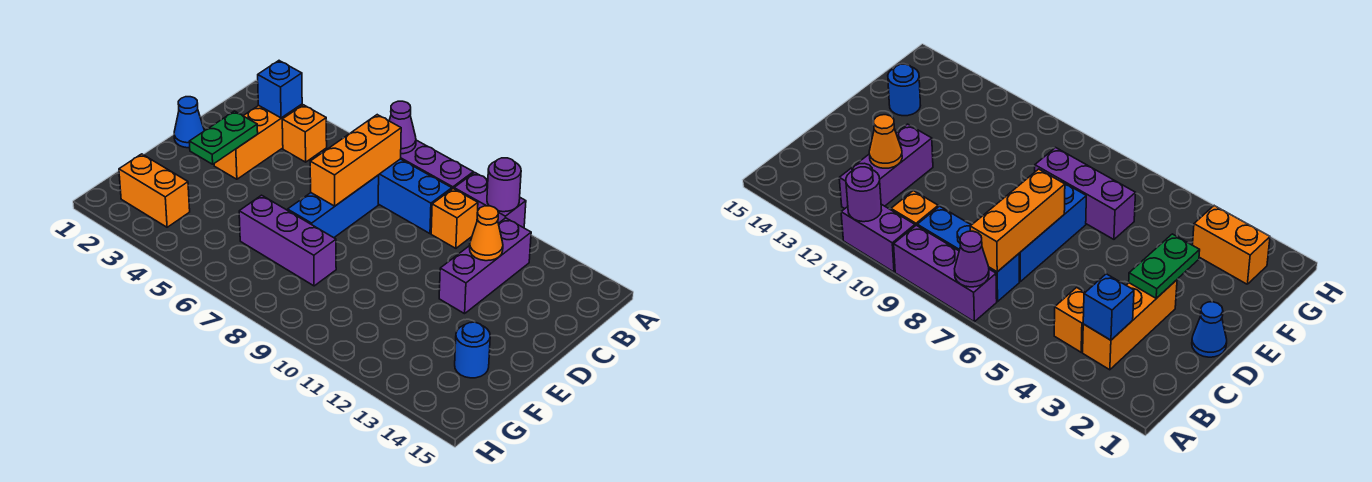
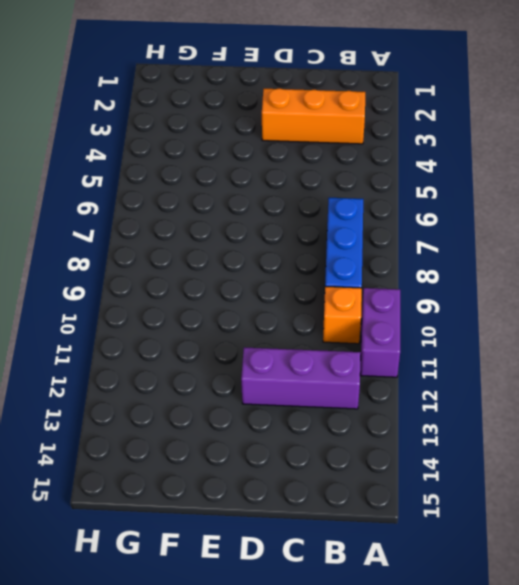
none -> purple 1x3 brick [401,140,473,189]
none -> orange 1x1 brick [282,105,327,162]
none -> blue 1x3 brick [288,175,379,238]

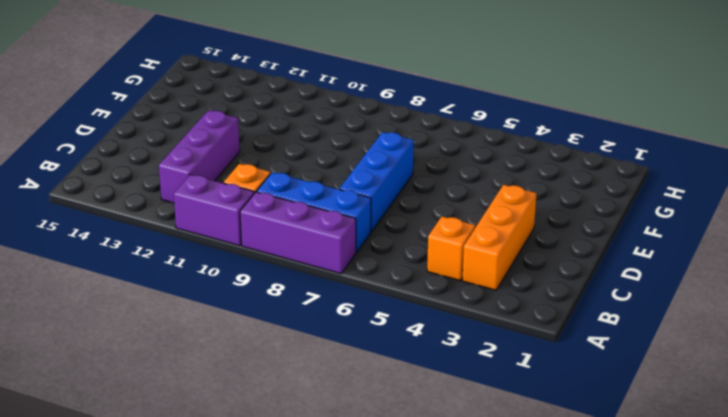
none -> blue 1x1 cone [174,97,204,148]
none -> purple 1x3 brick [239,195,336,286]
none -> blue 1x1 round brick [455,322,490,378]

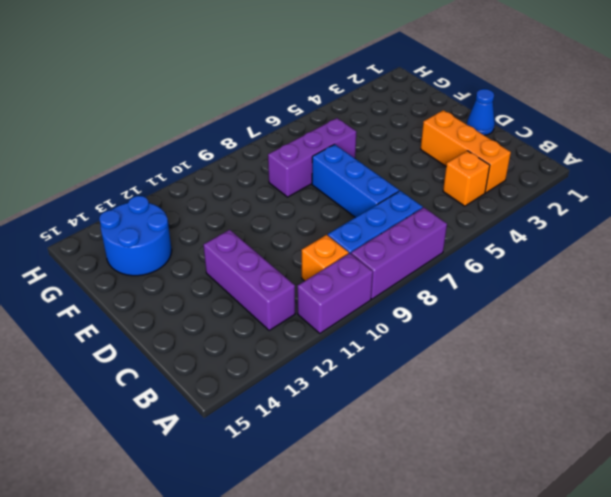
blue 2x2 round brick [99,196,172,276] -> blue 1x1 round brick [455,322,490,378]
none -> orange 1x2 brick [119,154,190,227]
none -> purple 1x1 cone [389,101,416,154]
none -> purple 1x1 round brick [487,158,521,212]

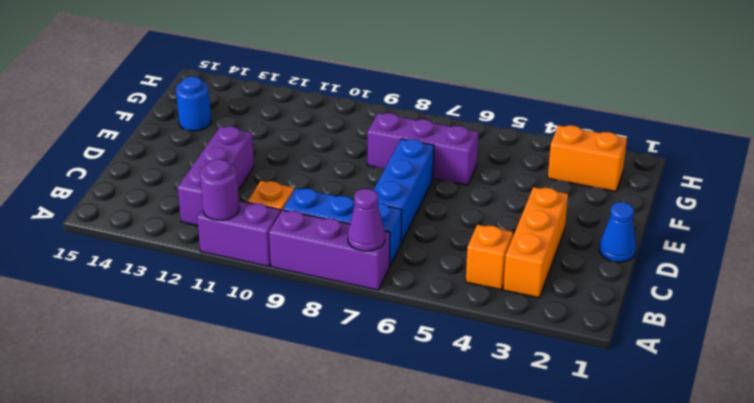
none -> blue 1x1 brick [258,61,302,118]
none -> orange 1x3 brick [310,115,401,206]
none -> orange 1x1 cone [470,206,503,261]

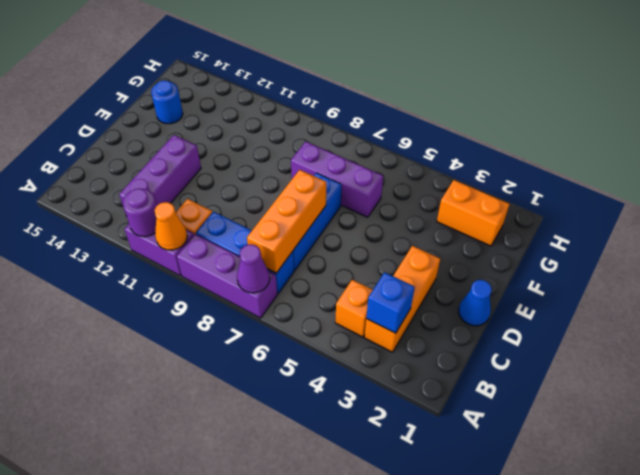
orange 1x1 cone [154,202,187,250] -> orange 1x1 cone moved to [470,206,503,261]
none -> green 1x2 plate [189,111,258,164]

